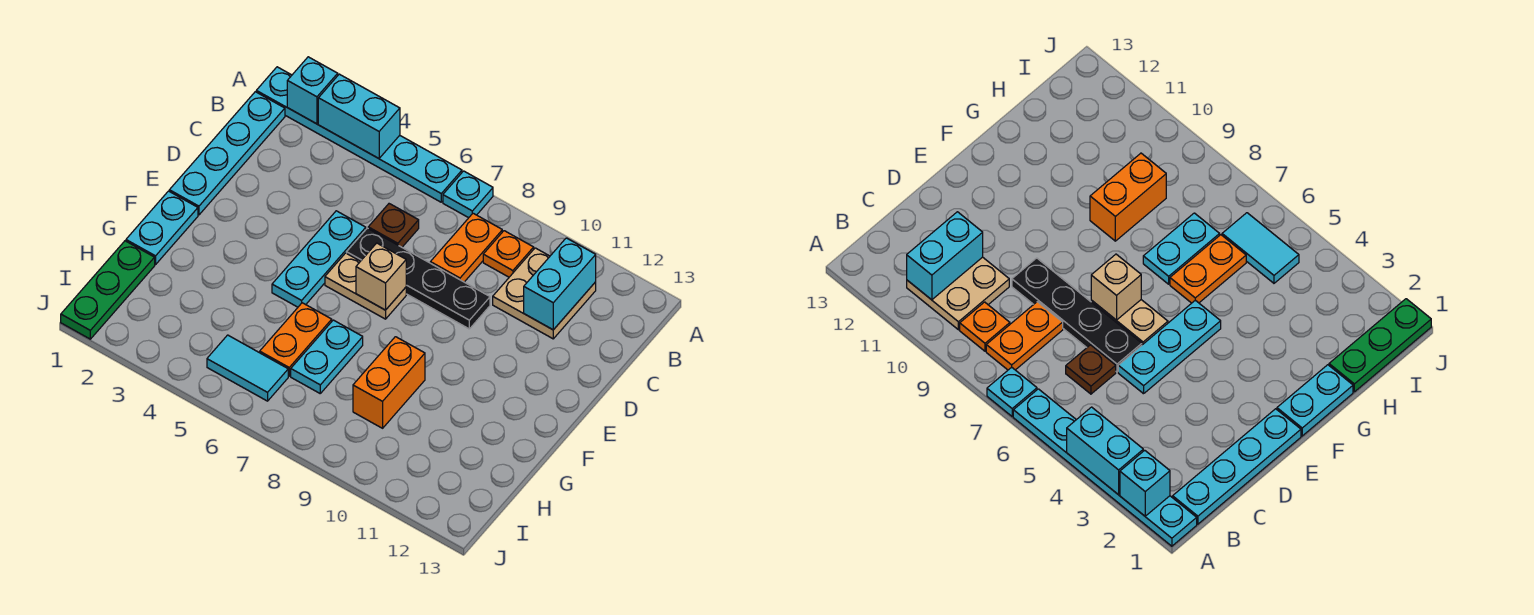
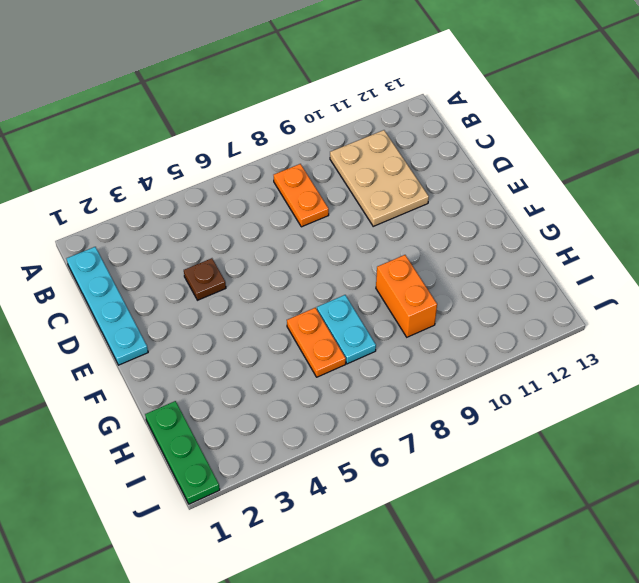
tan 2x3 plate [330,130,429,226] -> tan 2x2 plate [493,248,596,339]
brown 1x1 plate [184,258,226,300] -> brown 1x1 plate moved to [368,204,419,247]
none -> cyan 1x6 plate [256,67,462,202]
none -> cyan 1x1 plate [443,171,493,218]
none -> orange 1x1 plate [483,231,534,277]

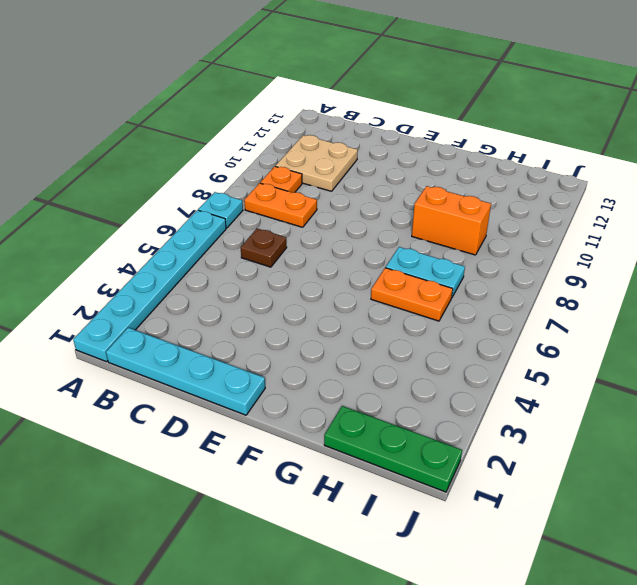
none -> cyan 1x3 plate [272,211,366,307]
none -> black 1x4 plate [347,228,490,329]
none -> tan 1x2 plate [325,253,406,319]

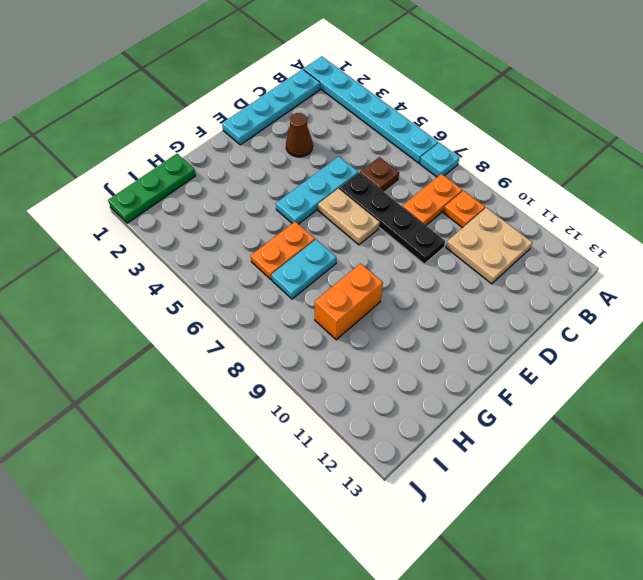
brown 1x1 cone [286,113,313,157] -> none
none -> cyan 1x2 plate [126,191,198,265]
none -> cyan 1x2 tile [207,335,288,401]
none -> cyan 1x1 brick [287,57,338,124]

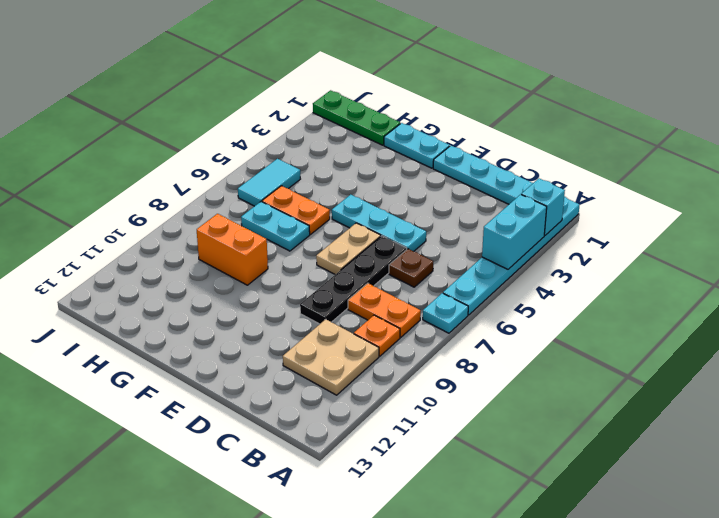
none -> cyan 1x2 brick [524,238,596,330]
none -> tan 1x1 brick [356,243,406,310]

